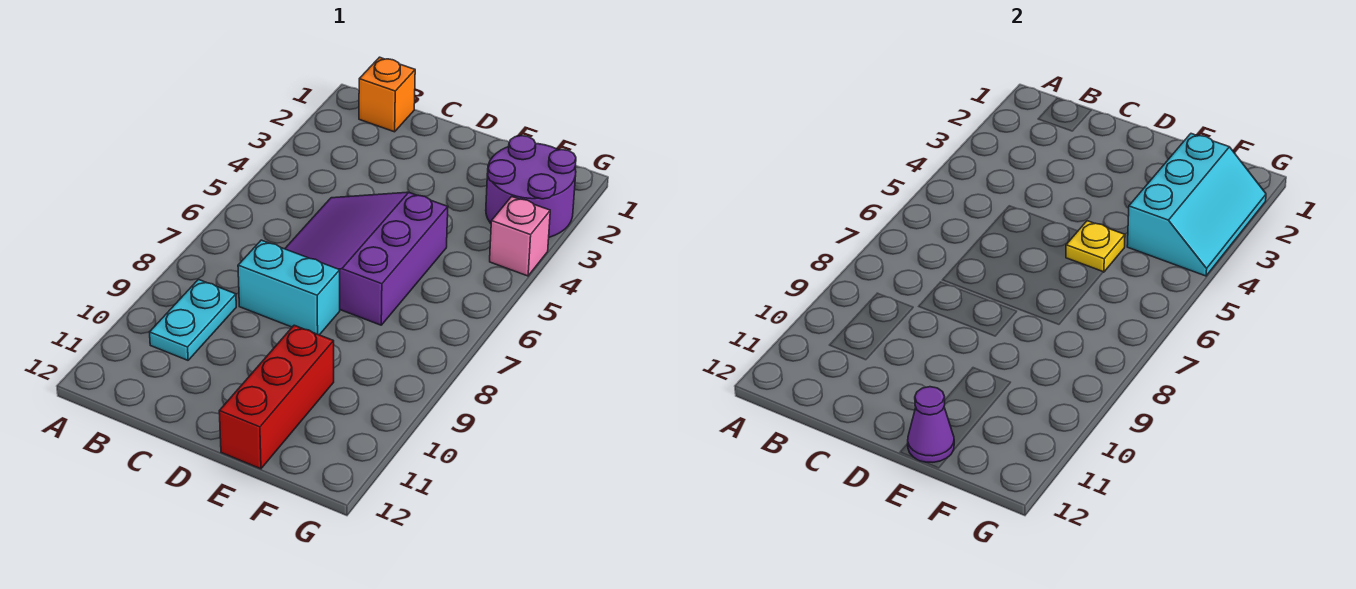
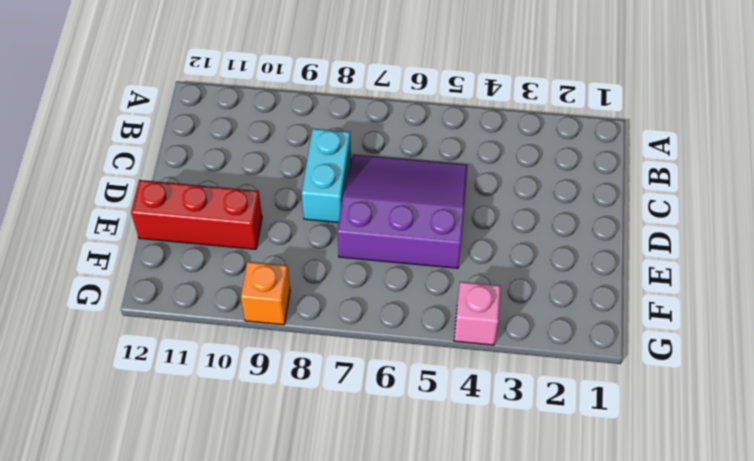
orange 1x1 brick [241,262,290,325] -> orange 1x1 brick moved to [359,57,415,132]
none -> cyan 1x2 plate [150,280,236,360]
none -> purple 2x2 round brick [486,136,576,237]

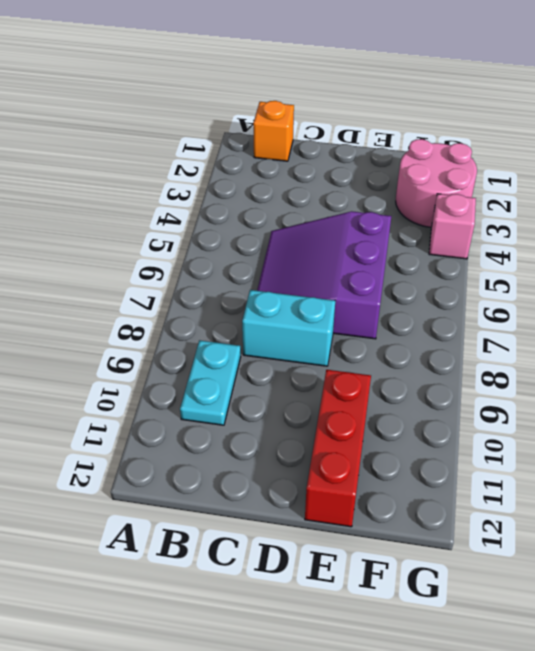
pink 2x2 round brick [396,139,477,227] -> purple 2x2 round brick [486,136,576,237]
none -> yellow 1x1 plate [1066,221,1125,272]
none -> purple 1x1 cone [908,387,954,462]

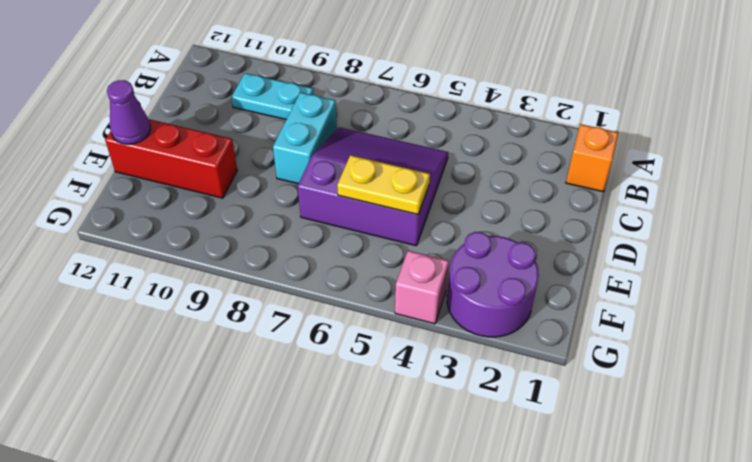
yellow 1x2 plate [337,155,430,215] -> yellow 1x1 plate [1066,221,1125,272]
none -> cyan 2x3 slope [1127,134,1266,276]

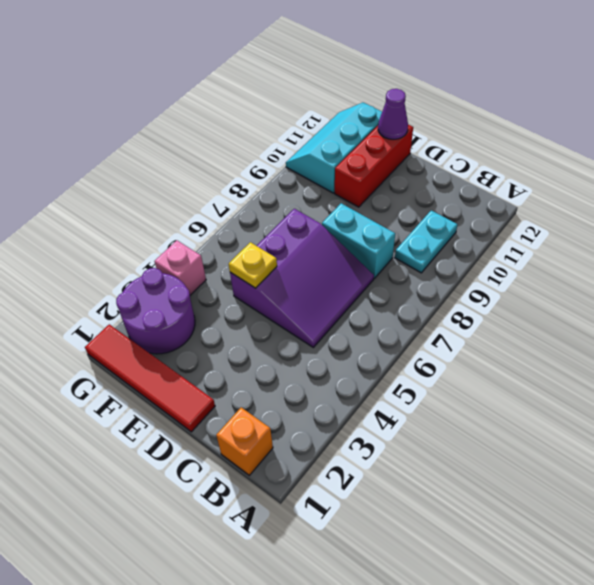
red 1x4 tile [85,324,215,432] -> none
cyan 2x3 slope [286,103,382,193] -> cyan 2x3 slope moved to [1127,134,1266,276]

